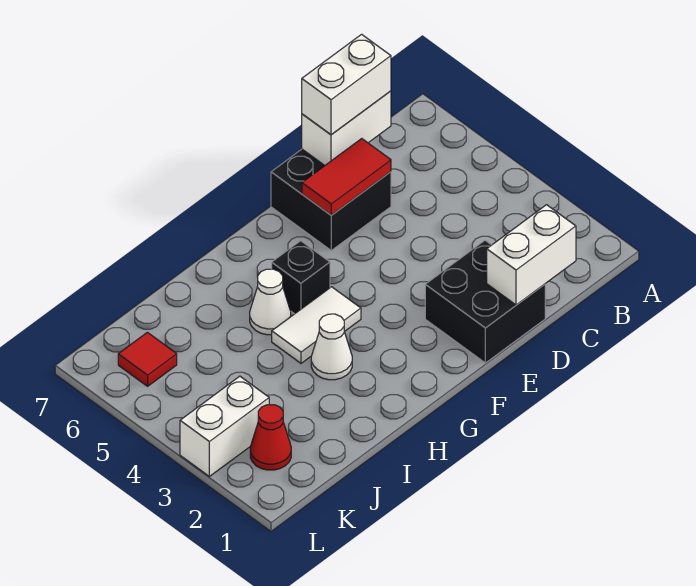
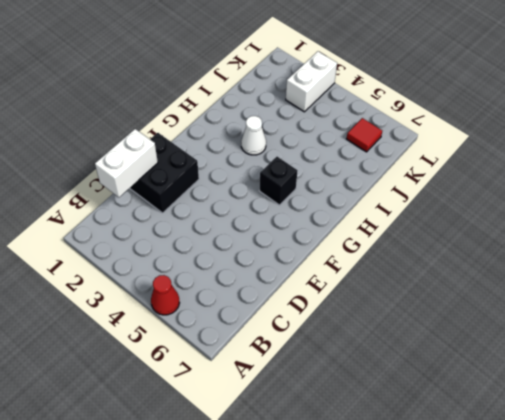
red 1x1 cone [151,275,180,315] -> red 1x1 cone moved to [250,405,291,470]
none -> black 2x2 brick [271,149,391,250]
none -> white 1x2 tile [272,287,361,363]
none -> white 1x1 cone [250,269,291,335]

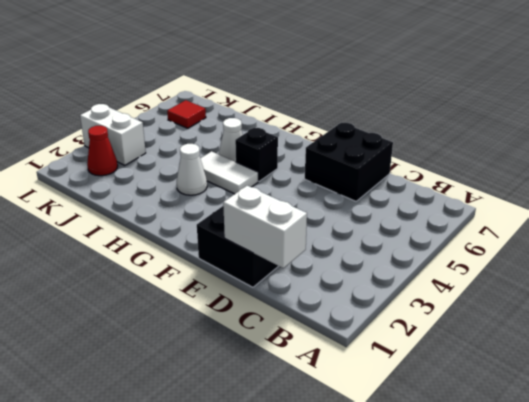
none -> white 1x2 brick [302,91,391,165]
none -> red 1x2 tile [302,139,391,215]
none -> white 1x2 brick [302,34,391,135]

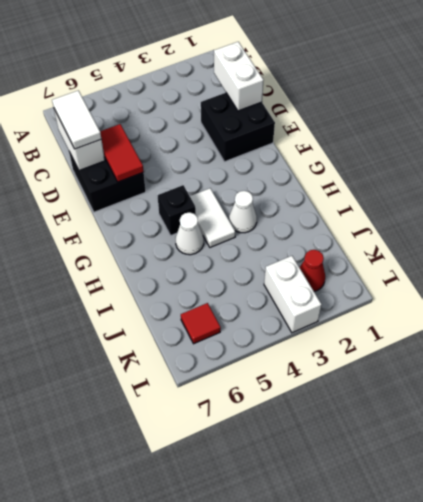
white 1x2 tile [52,91,101,149] -> white 1x2 brick [302,34,391,135]

